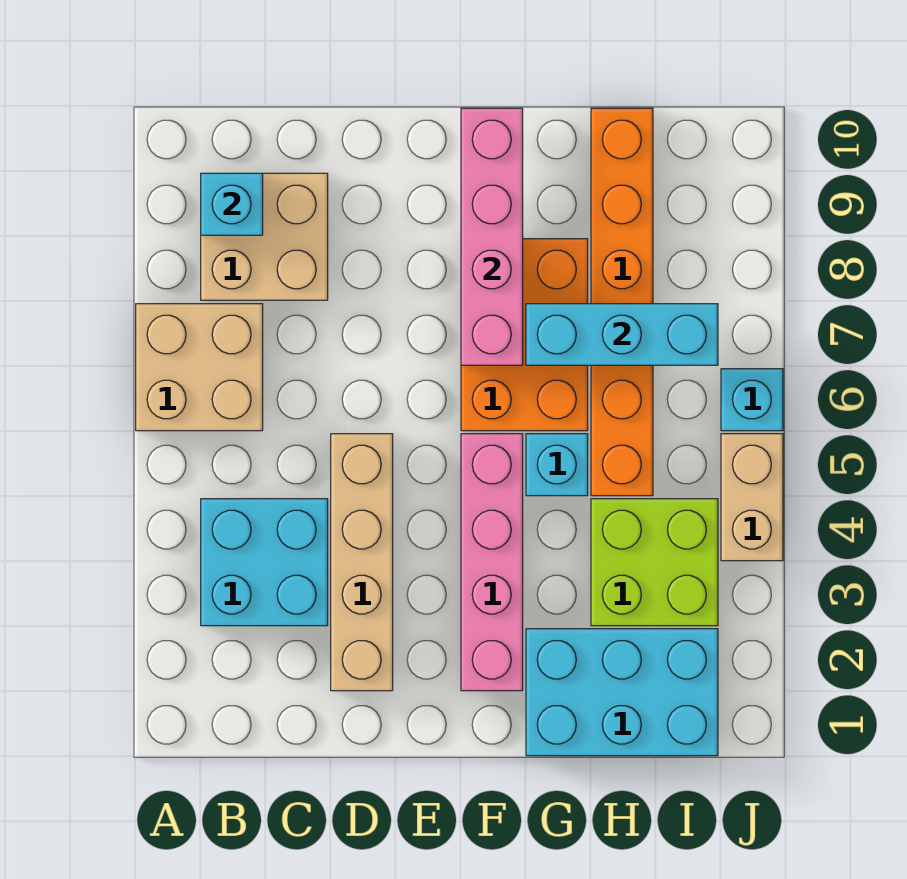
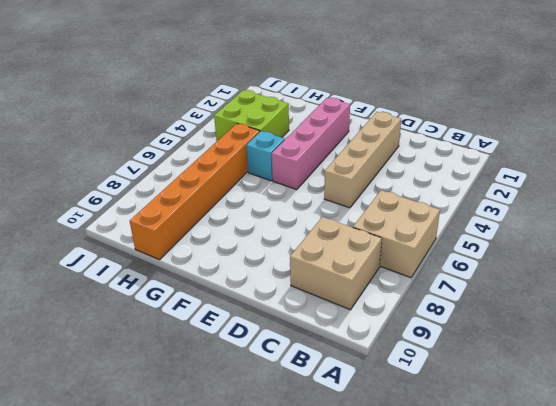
none -> cyan 2x2 brick [201,499,328,626]
none -> orange 2x3 brick [461,239,588,431]
none -> cyan 2x3 brick [526,629,718,756]

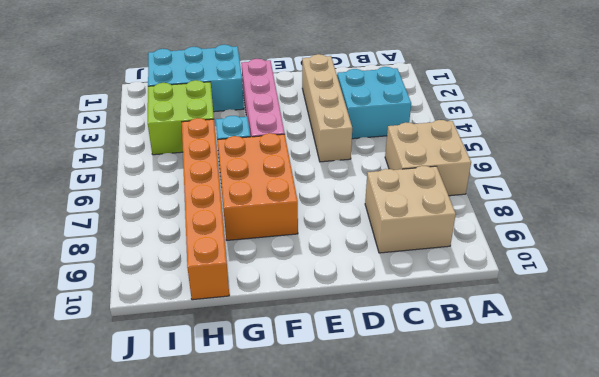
none -> tan 1x2 brick [721,434,783,561]
none -> cyan 1x1 brick [721,369,783,431]
none -> cyan 1x1 brick [201,173,263,235]

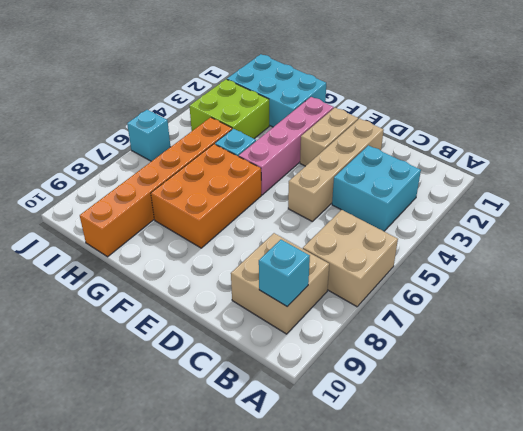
tan 1x2 brick [300,108,358,166] -> tan 1x2 brick moved to [721,434,783,561]
none -> pink 1x4 brick [461,108,523,365]
none -> cyan 1x3 brick [526,304,718,365]

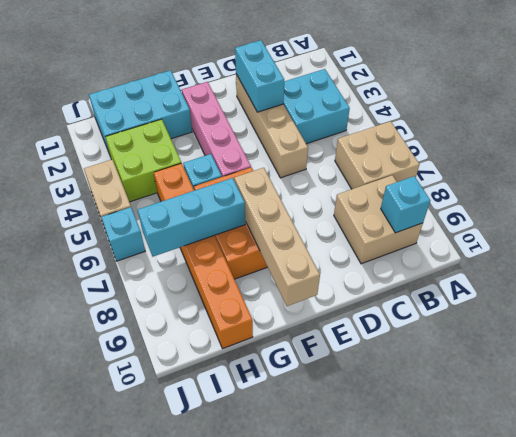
cyan 1x2 brick [235,40,284,112] -> none
tan 1x4 brick [234,168,320,306] -> pink 1x4 brick [461,108,523,365]

